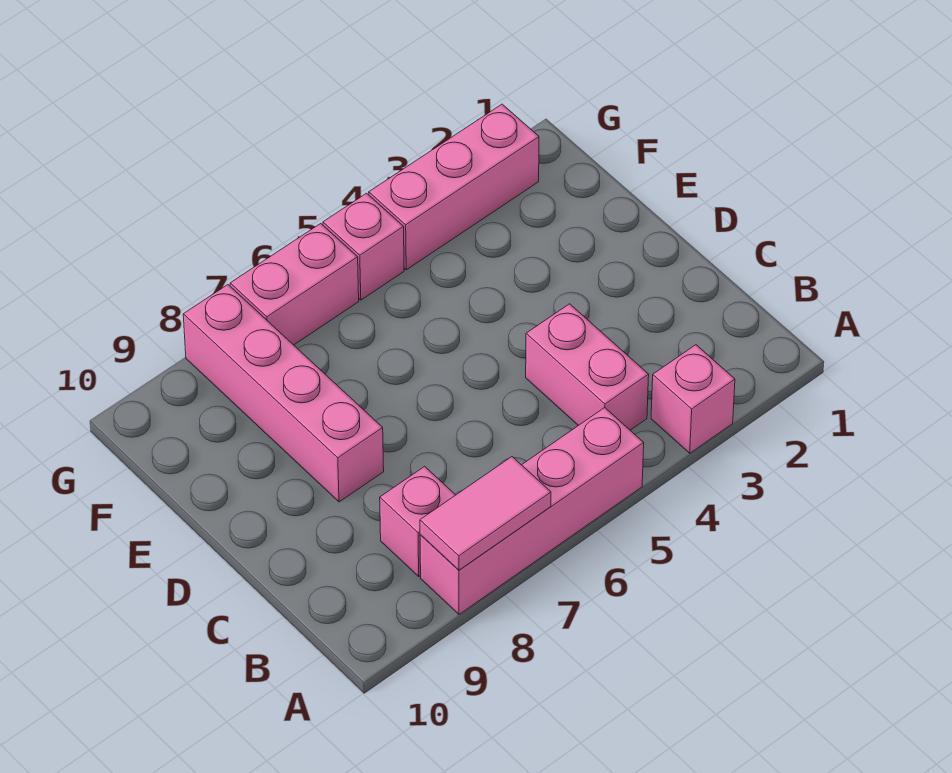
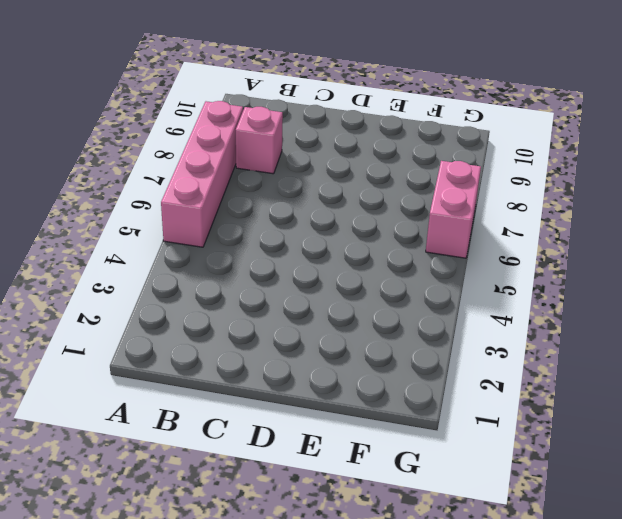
none -> pink 1x1 brick [651,345,735,453]
none -> pink 1x2 brick [526,304,649,430]

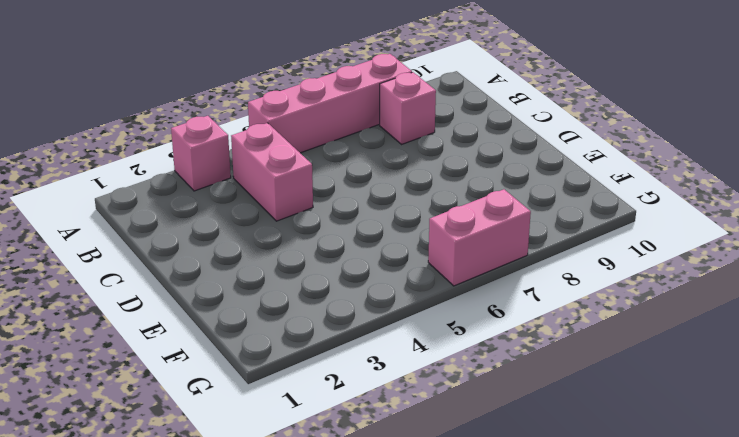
none -> pink 1x4 brick [183,285,384,502]
none -> pink 1x3 brick [369,104,539,270]

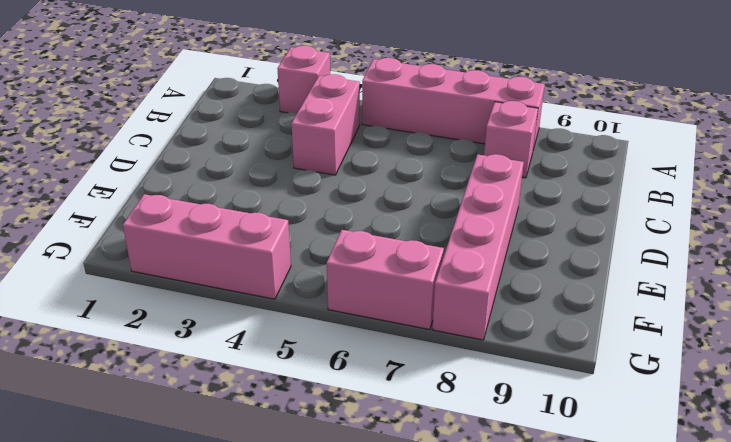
none -> pink 1x1 brick [323,193,404,300]
none -> pink 1x2 tile [420,457,551,570]

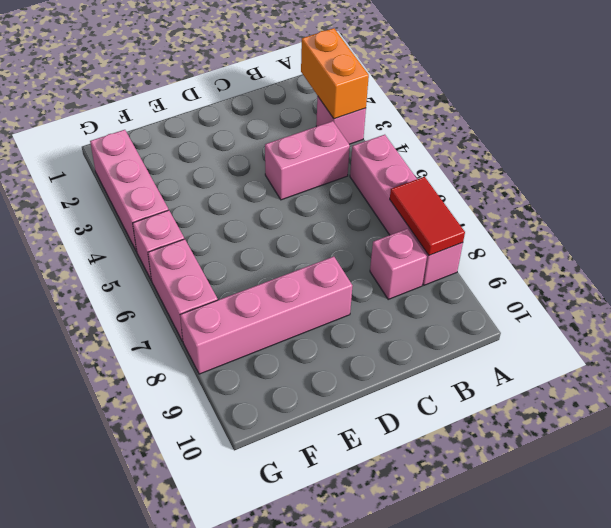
orange 1x2 brick [301,28,369,119] -> none
red 1x2 tile [390,177,465,255] -> pink 1x2 tile [420,457,551,570]

